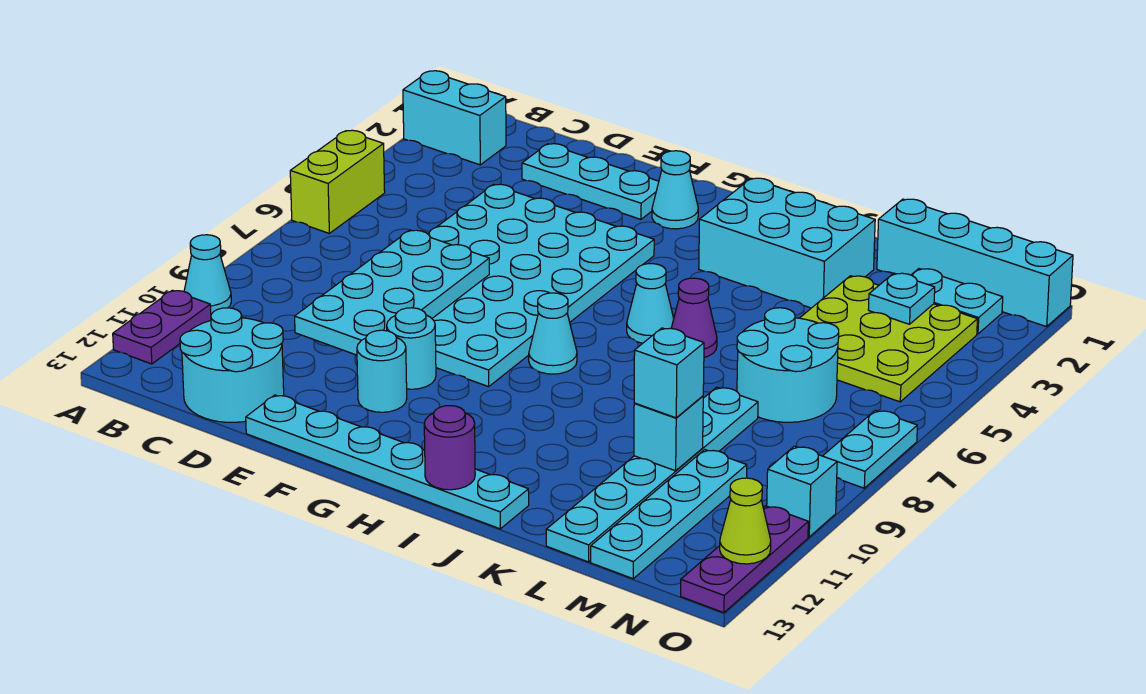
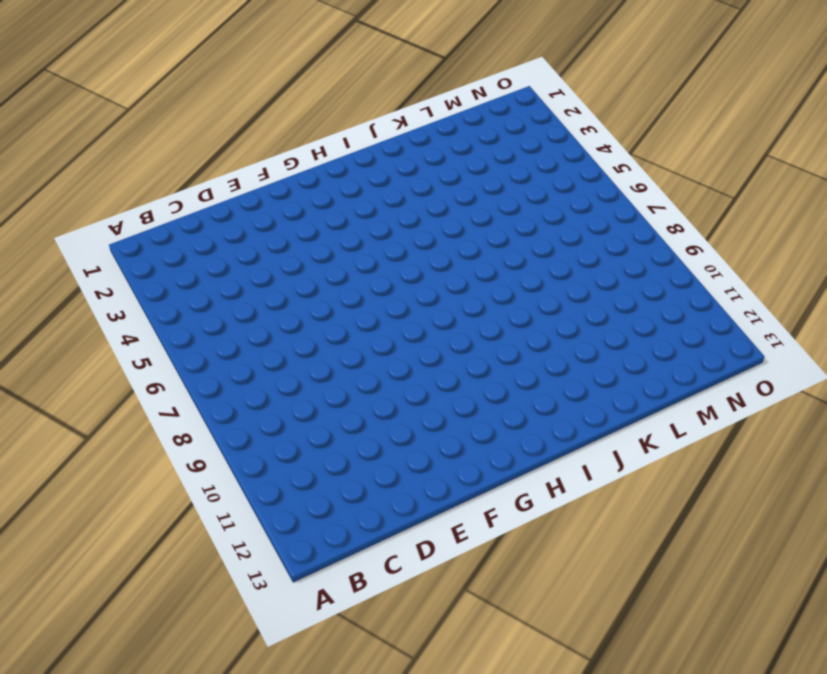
none -> cyan 1x2 brick [403,71,506,165]
none -> lime 1x2 brick [290,130,385,233]
none -> cyan 1x1 cone [184,235,231,314]
none -> purple 1x2 plate [113,290,211,364]

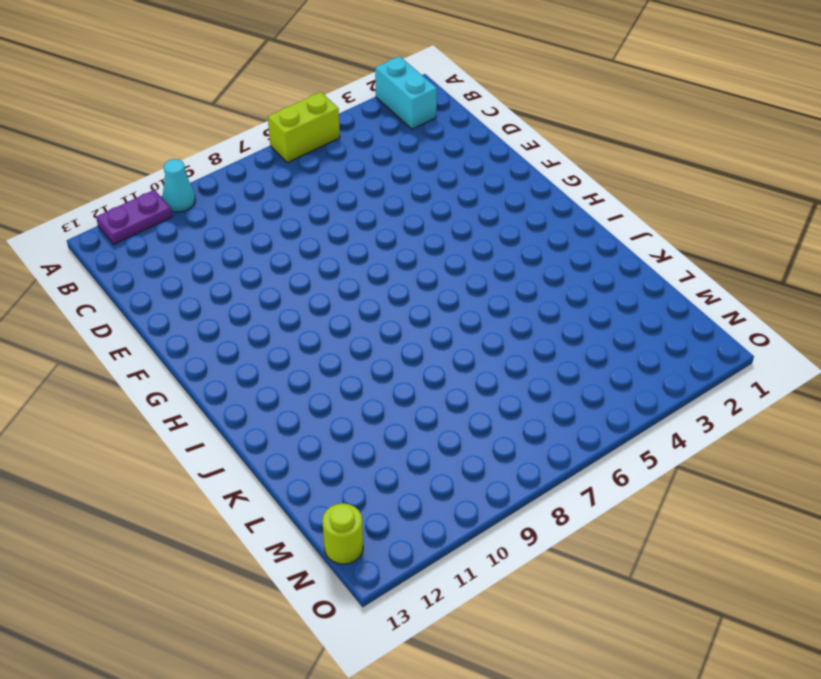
lime 1x1 round brick [322,503,363,564] -> none
none -> cyan 2x2 round brick [180,308,284,422]
none -> cyan 1x3 plate [522,144,659,219]
none -> cyan 4x6 plate [428,184,654,387]
none -> cyan 1x6 plate [246,395,529,529]

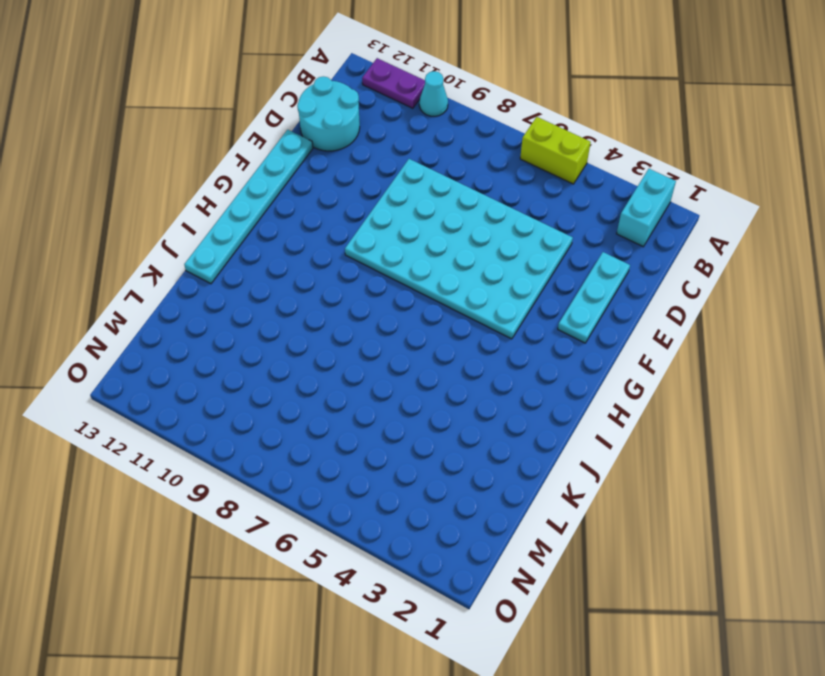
none -> cyan 1x1 round brick [387,308,436,389]
none -> cyan 1x1 round brick [357,330,407,412]
none -> cyan 1x1 cone [652,151,698,229]
none -> cyan 1x1 cone [529,293,577,374]

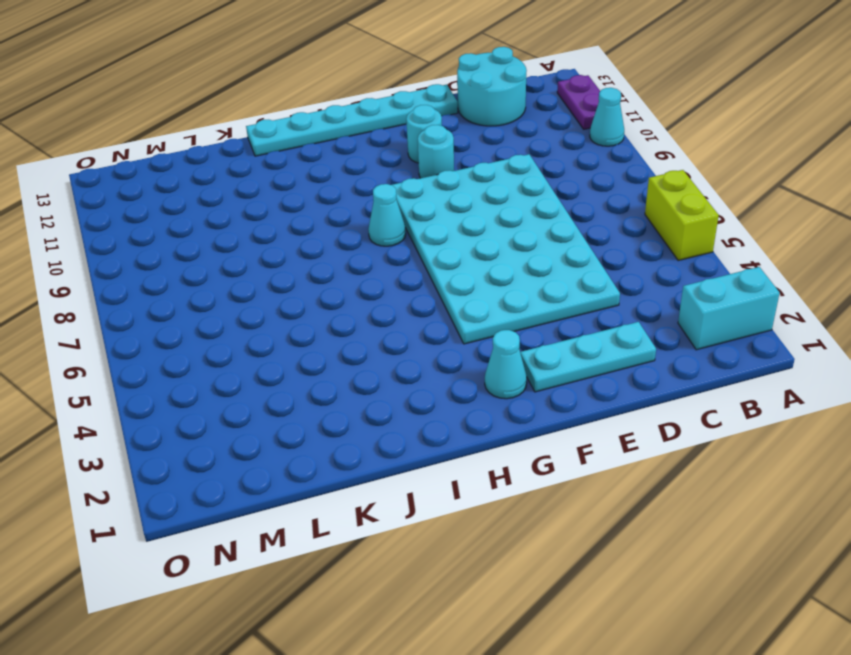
none -> cyan 2x3 brick [699,178,875,308]
none -> cyan 1x1 cone [627,264,674,343]
none -> purple 1x1 cone [671,278,717,357]
none -> cyan 1x4 brick [877,199,1073,327]

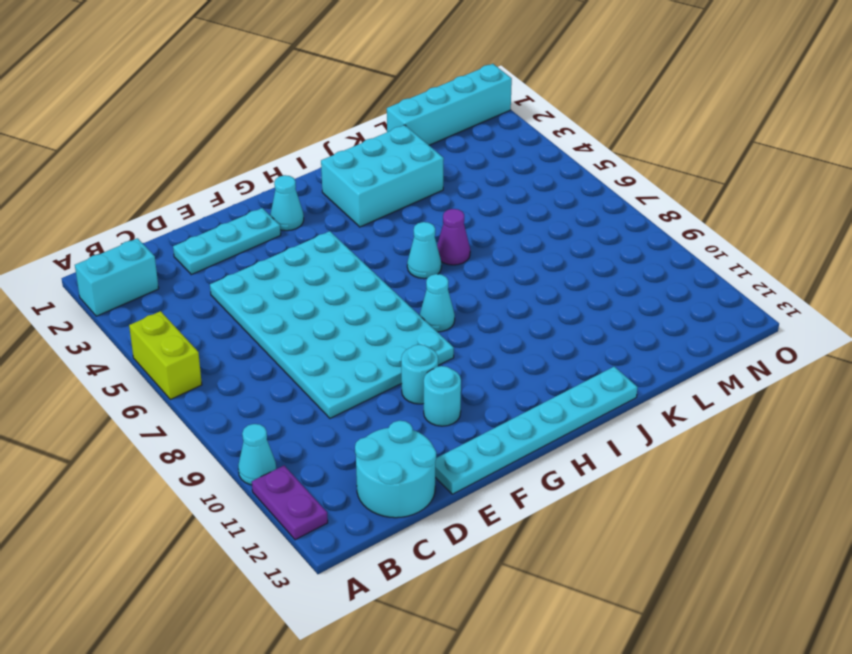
none -> lime 3x3 plate [800,276,977,402]
none -> cyan 2x2 round brick [737,308,839,422]
none -> cyan 1x6 plate [546,387,758,562]
none -> cyan 1x2 plate [912,269,1003,334]

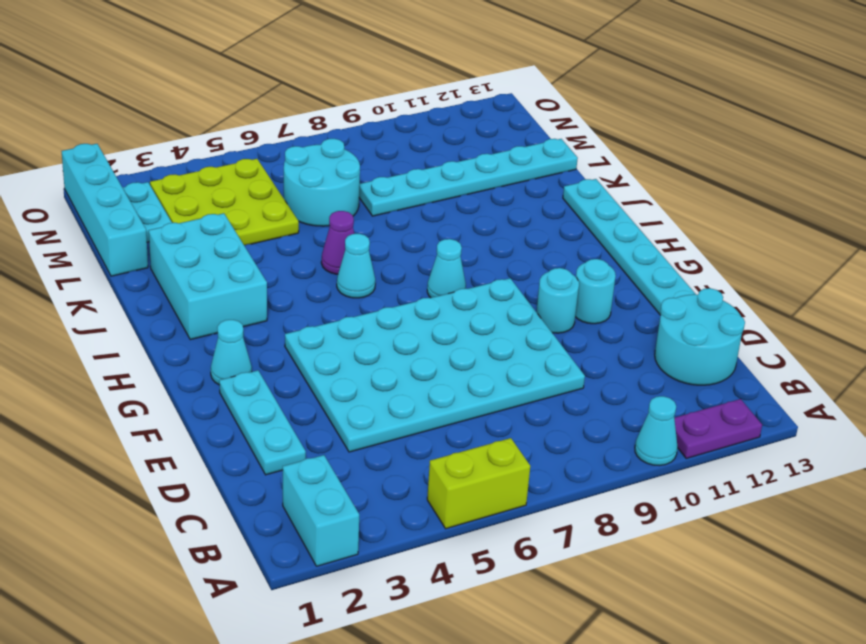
none -> cyan 1x4 plate [591,450,747,579]
none -> cyan 1x2 plate [823,410,917,488]
none -> cyan 1x1 brick [767,446,837,537]
none -> purple 1x3 plate [681,506,808,613]

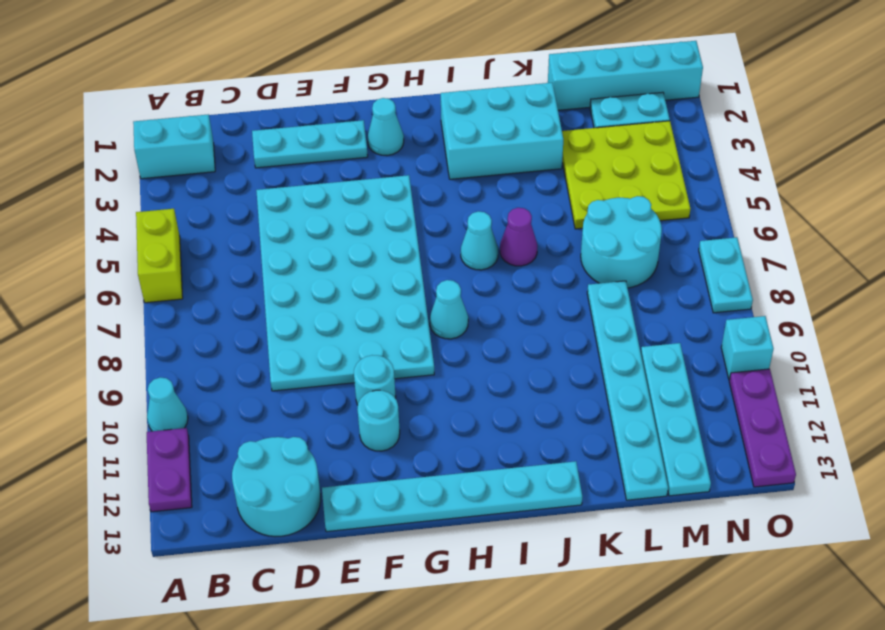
none -> cyan 2x4 plate [295,230,489,355]
none -> purple 1x1 round brick [424,406,475,490]
none -> cyan 1x1 brick [634,396,703,471]
none -> cyan 1x1 plate [868,273,935,324]

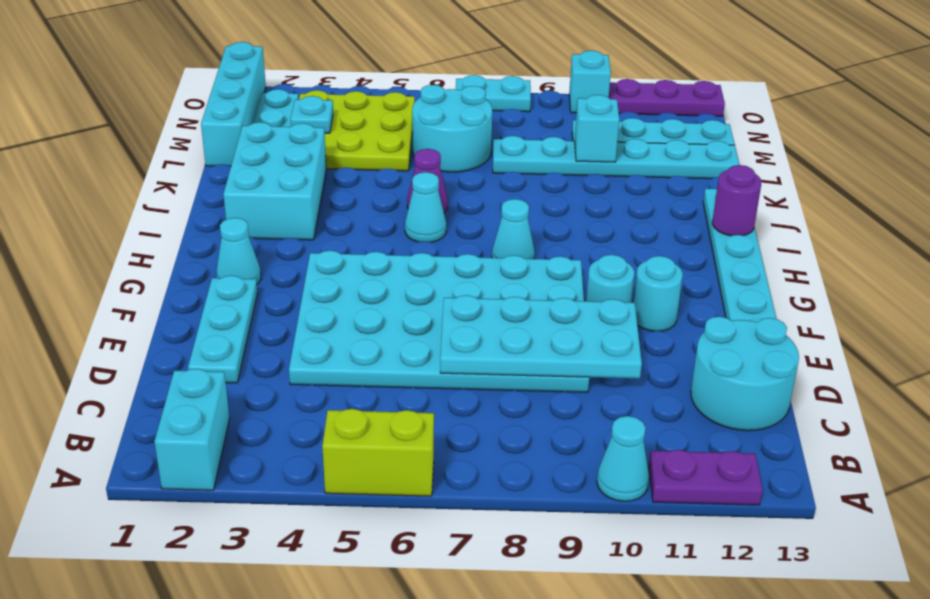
none -> lime 1x1 cone [720,478,771,564]
none -> cyan 1x1 brick [634,328,704,418]

